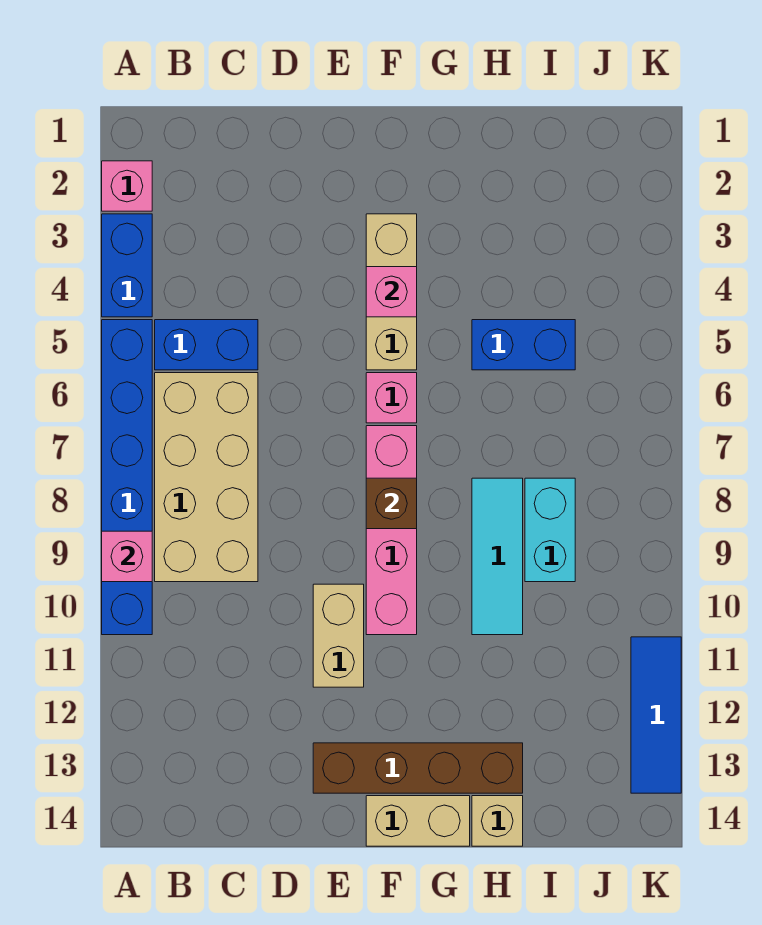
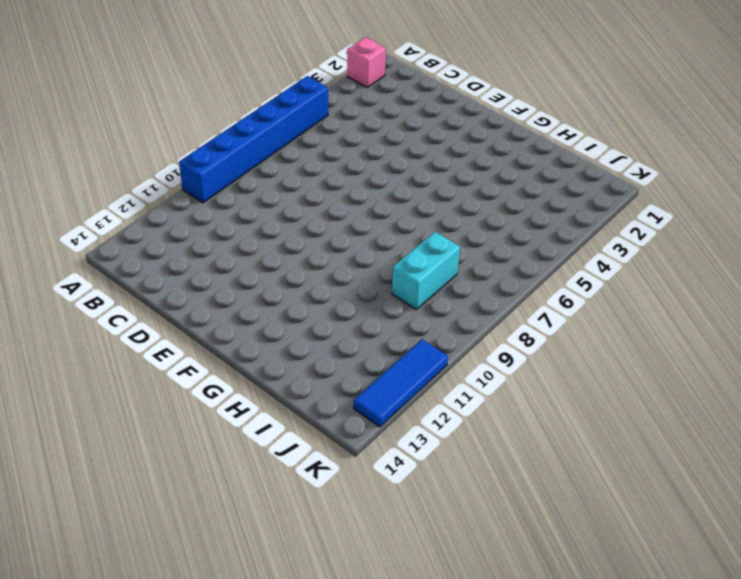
none -> blue 1x2 brick [102,214,152,317]
none -> blue 1x2 brick [155,320,258,370]
none -> tan 2x4 brick [155,373,258,582]

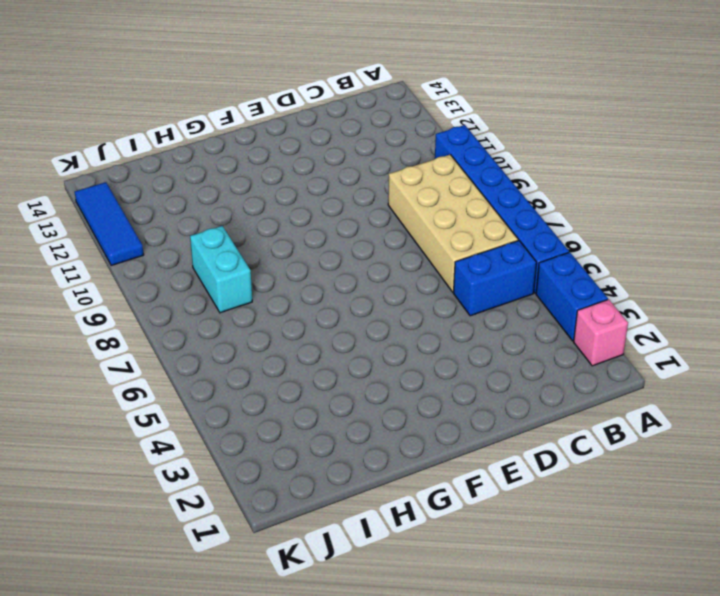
none -> tan 1x2 brick [313,584,364,687]
none -> brown 1x4 brick [313,743,523,793]
none -> tan 1x3 brick [366,214,417,370]

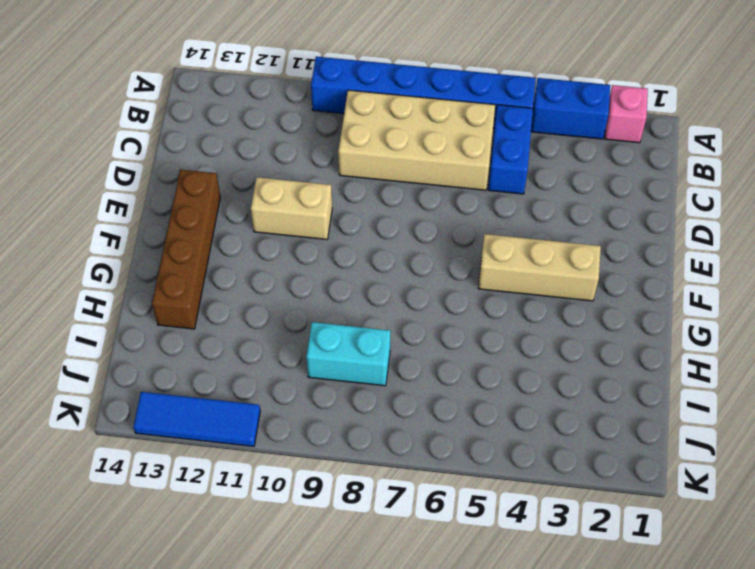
none -> pink 1x1 brick [366,373,417,423]
none -> pink 1x4 brick [366,426,417,635]
none -> tan 1x2 brick [366,796,470,846]

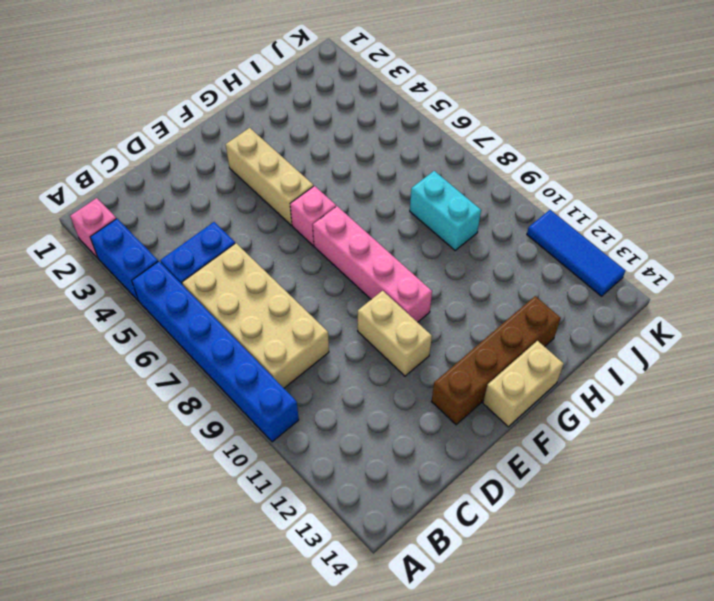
none -> blue 1x2 brick [472,320,575,370]
none -> cyan 1x3 tile [472,478,523,635]
none -> tan 1x1 brick [472,796,523,846]

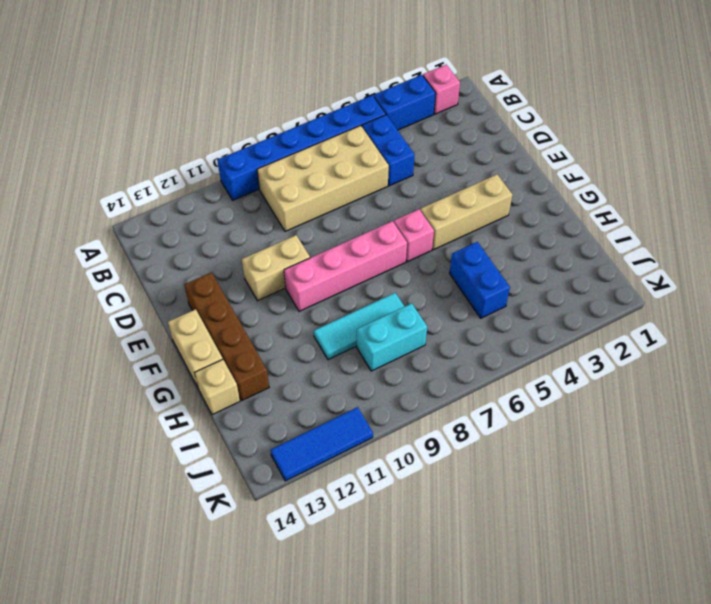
none -> pink 1x1 brick [102,531,152,582]
none -> pink 1x1 brick [366,267,417,317]
none -> brown 1x1 brick [366,478,417,529]

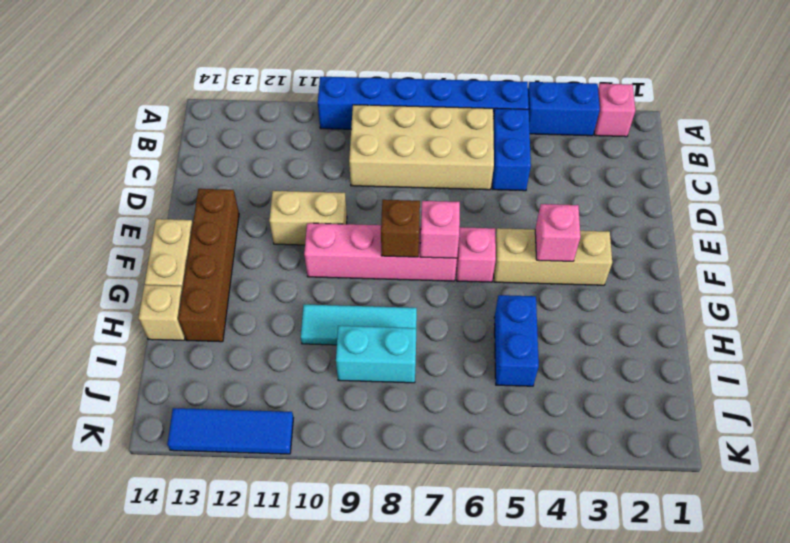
pink 1x1 brick [420,201,460,258] -> pink 1x1 brick moved to [102,531,152,582]

